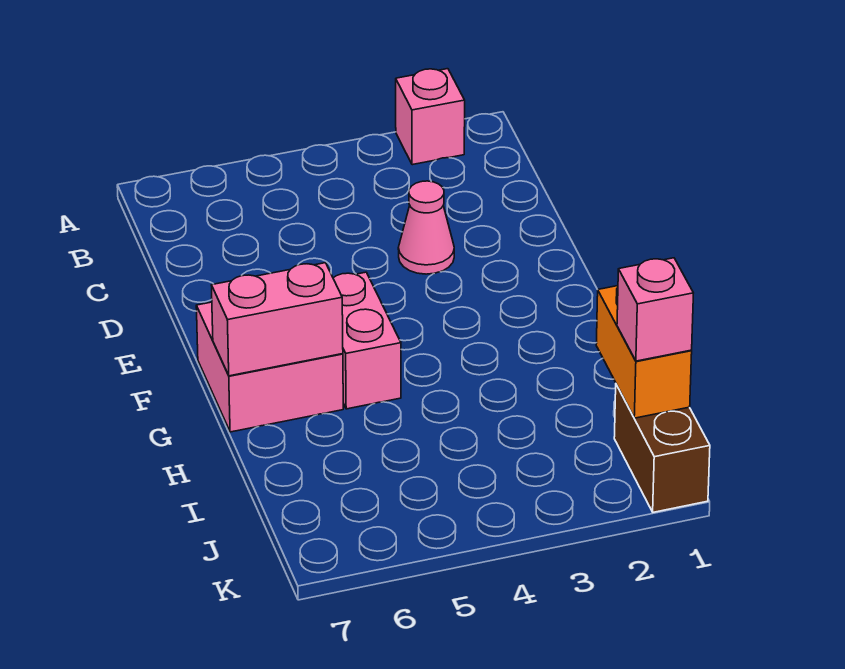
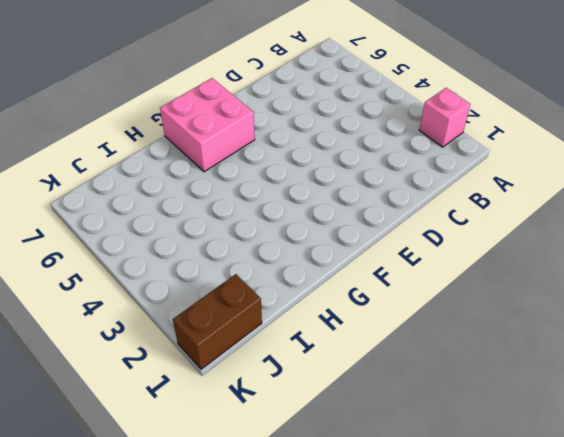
none -> pink 1x1 cone [398,181,454,274]
none -> pink 1x2 brick [333,272,401,409]

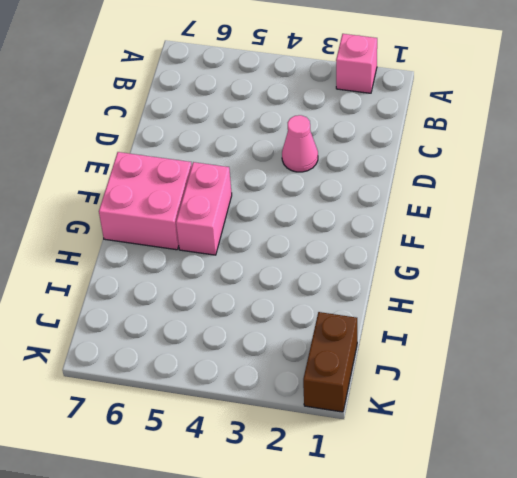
none -> pink 1x2 brick [211,263,343,376]
none -> orange 1x2 brick [596,286,692,418]

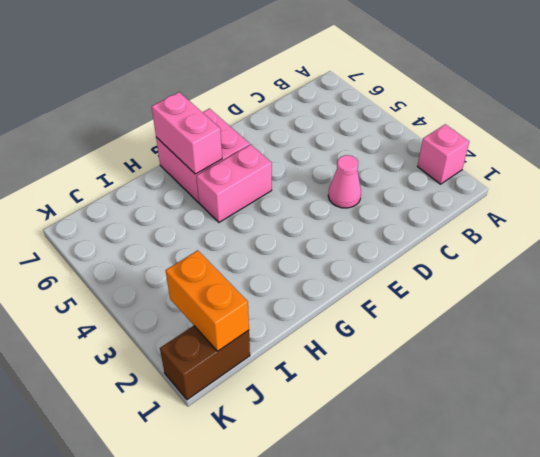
orange 1x2 brick [166,250,249,351] -> orange 1x2 brick turned to [596,286,692,418]
none -> pink 1x1 brick [617,258,693,361]

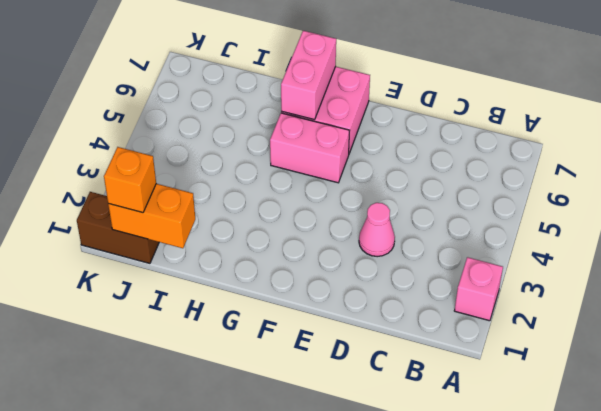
orange 1x1 brick [104,147,156,213] -> pink 1x1 brick [617,258,693,361]

